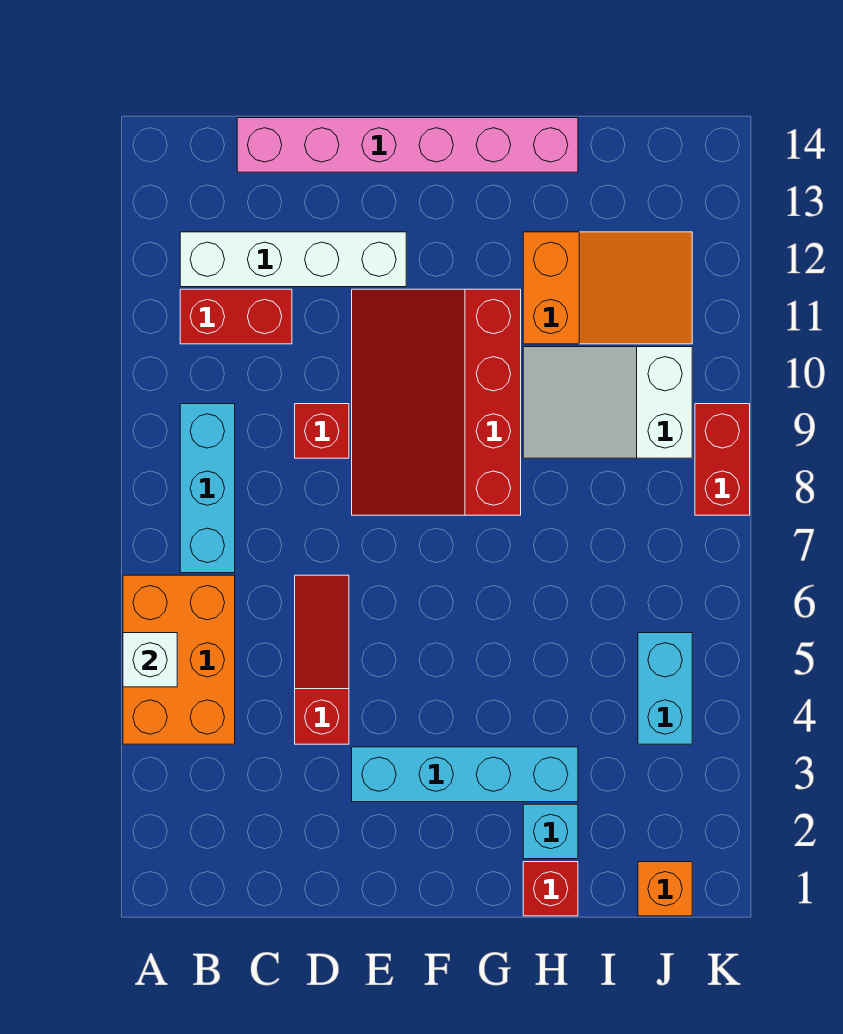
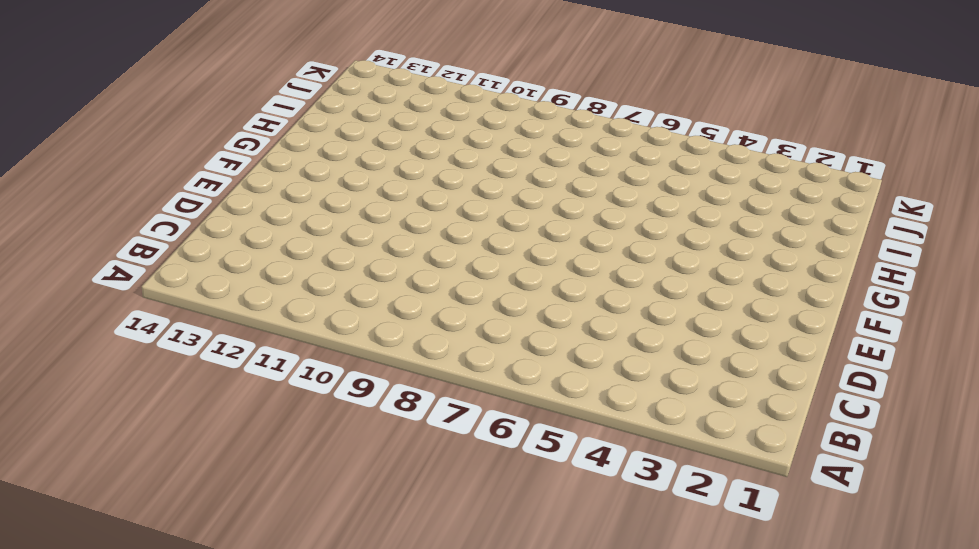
none -> orange 2x3 brick [123,575,235,744]
none -> cyan 1x3 brick [180,404,235,573]
none -> red 1x2 brick [180,289,292,344]

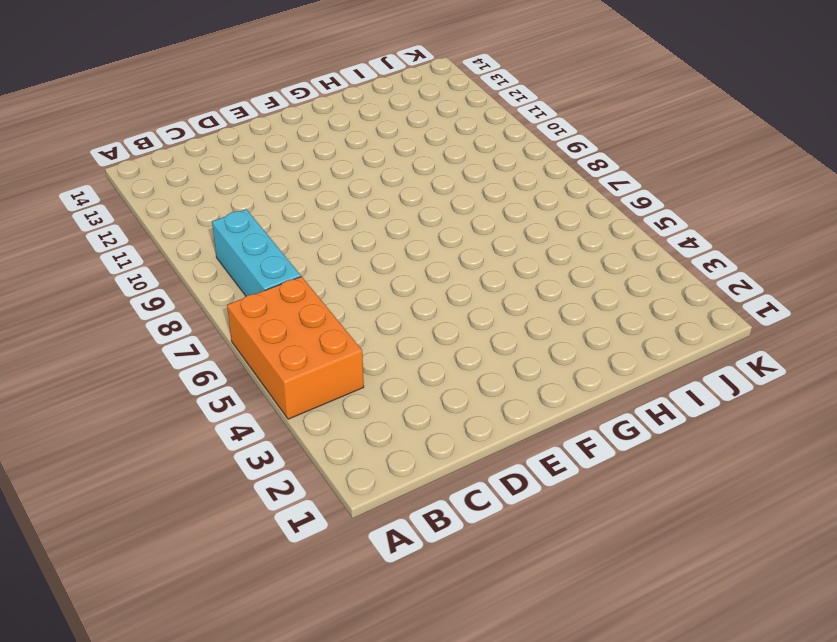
none -> red 1x2 brick [180,289,292,344]
none -> white 1x4 brick [180,232,406,287]
none -> pink 1x6 brick [237,118,578,172]

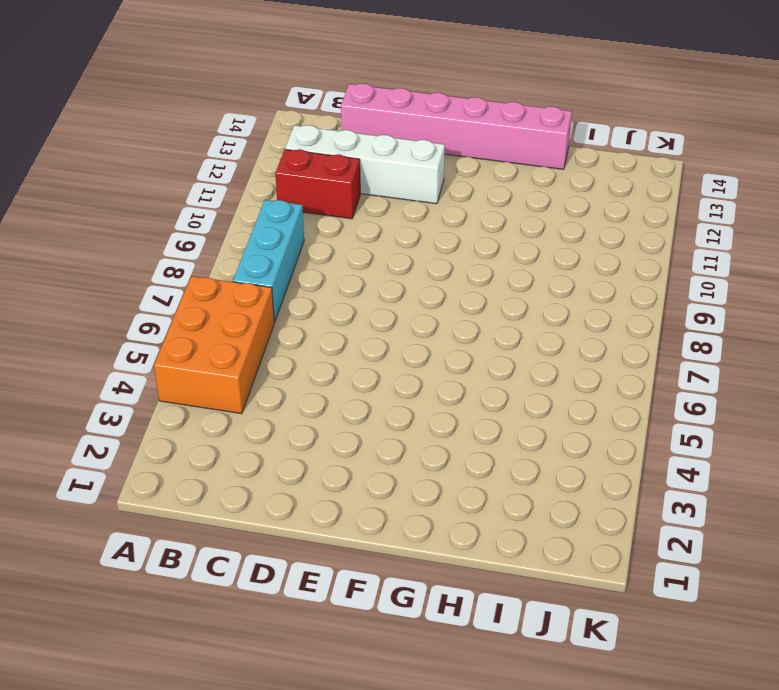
none -> red 1x3 slope [295,575,349,744]
none -> red 1x1 brick [295,404,349,458]
none -> cyan 1x4 brick [352,747,578,802]

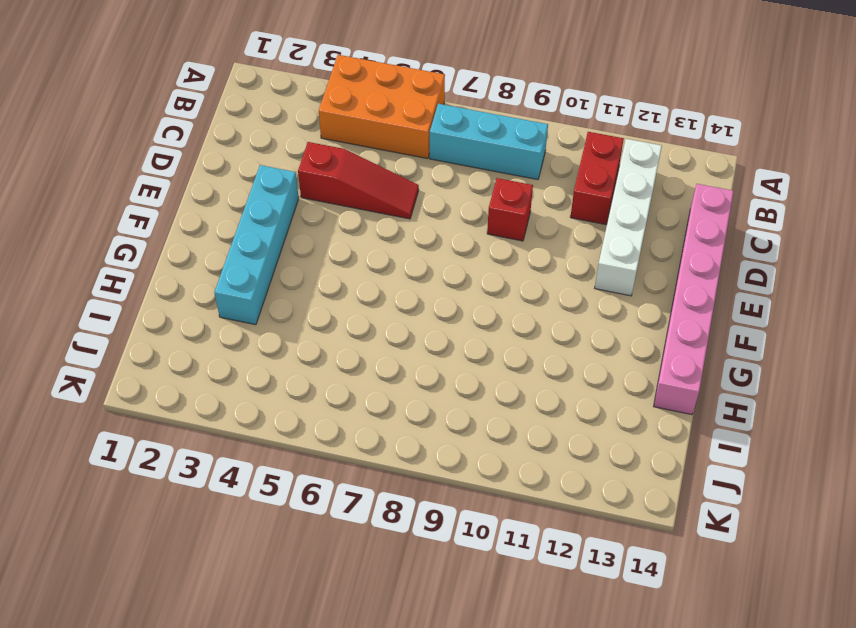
none -> red 3x4 slope [352,289,521,515]
none -> red 1x1 brick [523,862,578,916]
none -> cyan 1x1 brick [523,804,578,859]

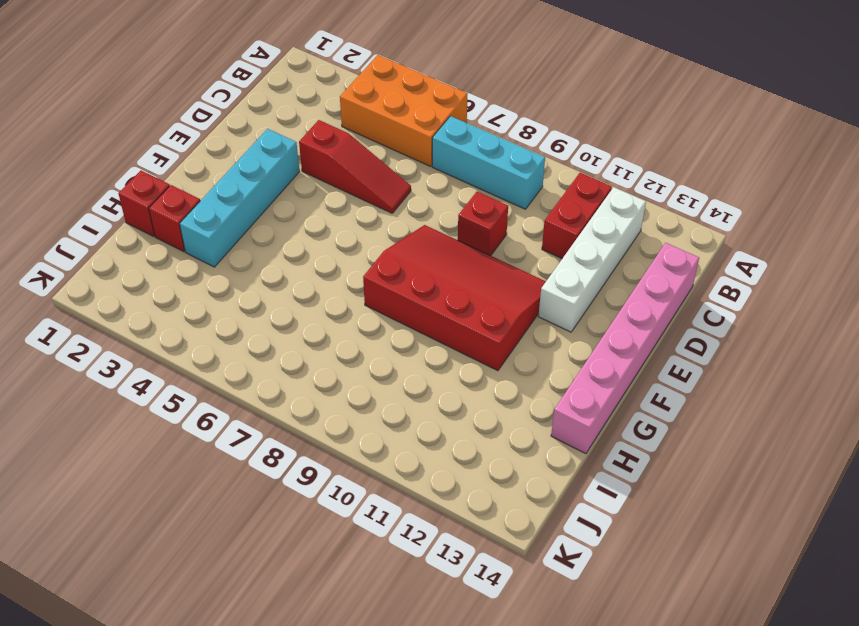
red 1x1 brick [149,185,200,252] -> cyan 1x1 brick [523,804,578,859]
none -> white 2x3 slope [523,347,692,458]
none -> orange 2x3 slope [523,232,692,344]
none -> orange 1x1 brick [638,862,692,916]

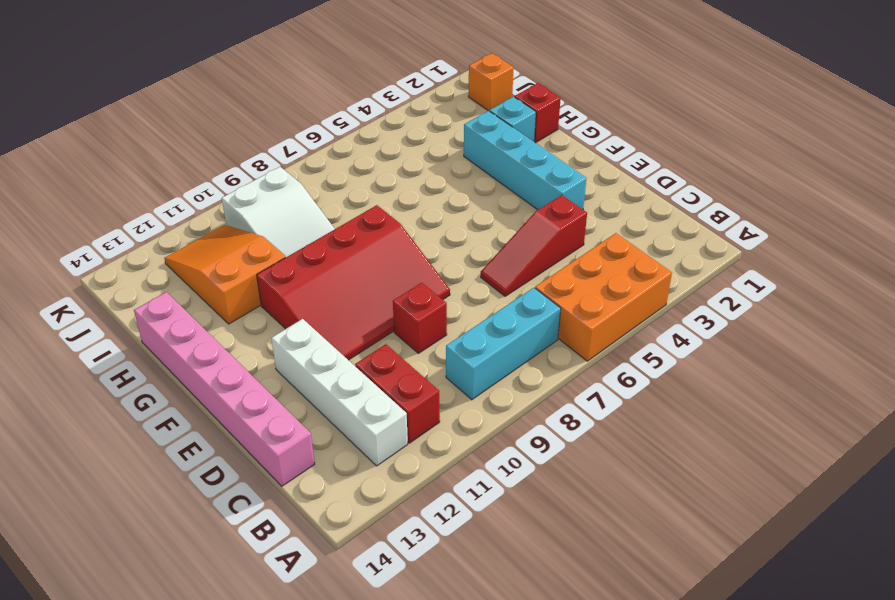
none -> cyan 1x2 brick [638,633,692,744]
none -> red 1x2 brick [695,404,750,515]
none -> white 1x1 brick [123,633,177,687]

